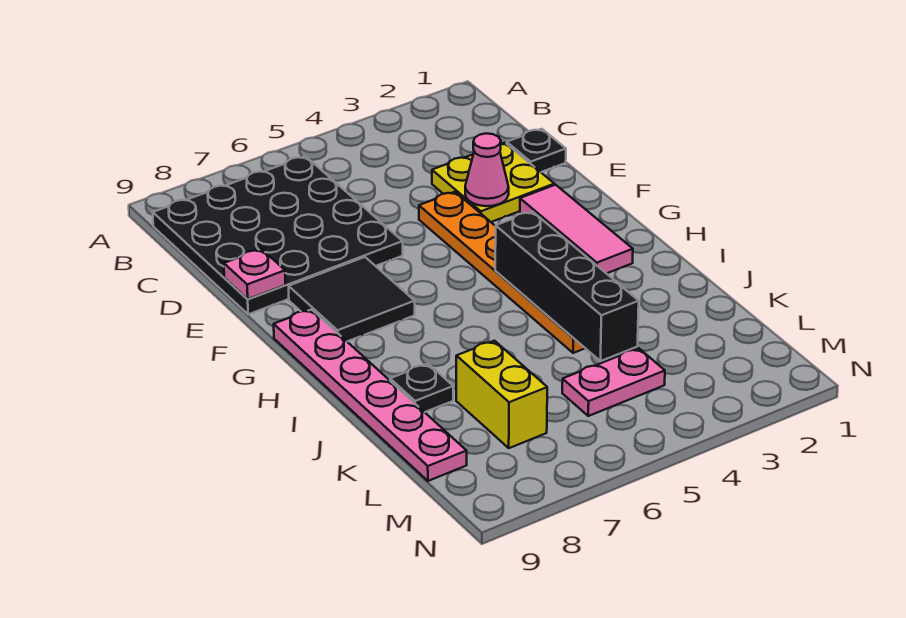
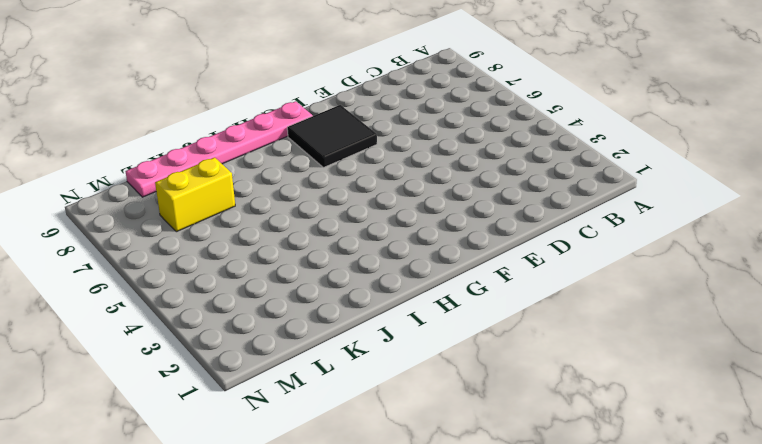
none -> black 4x4 plate [153,156,403,314]
none -> black 1x1 plate [507,129,566,172]
none -> yellow 2x2 plate [432,143,554,222]

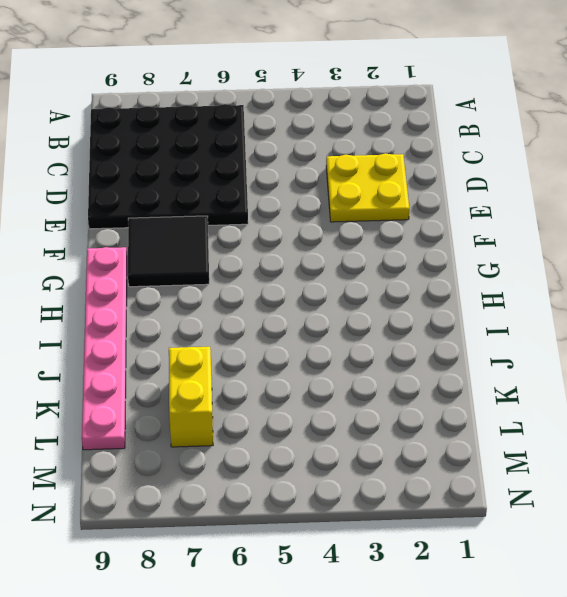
none -> black 1x1 plate [507,129,566,172]
none -> orange 1x6 plate [419,192,585,353]
none -> pink 1x3 tile [520,185,633,274]

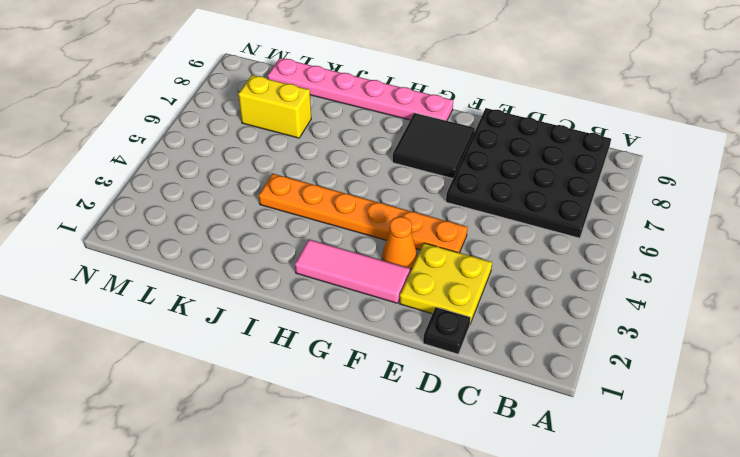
orange 1x1 cone [382,217,417,270] -> none
none -> black 1x1 plate [390,364,453,412]
none -> pink 1x2 plate [562,348,665,416]
none -> pink 1x1 cone [465,133,509,206]

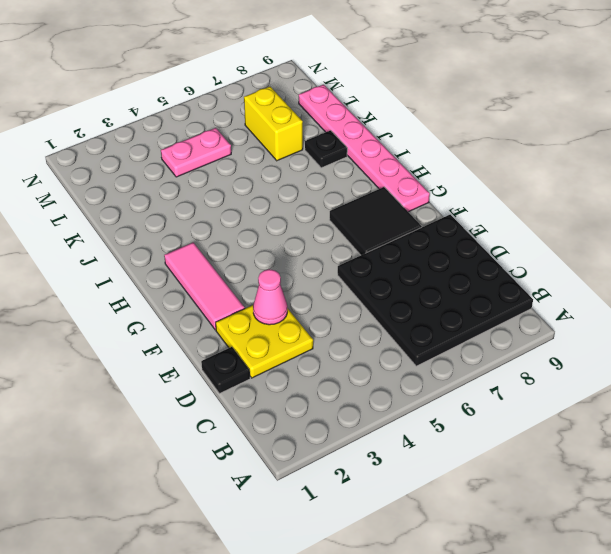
none -> orange 1x6 plate [419,192,585,353]
none -> pink 1x1 plate [224,249,285,299]
none -> black 1x4 brick [495,211,639,361]

